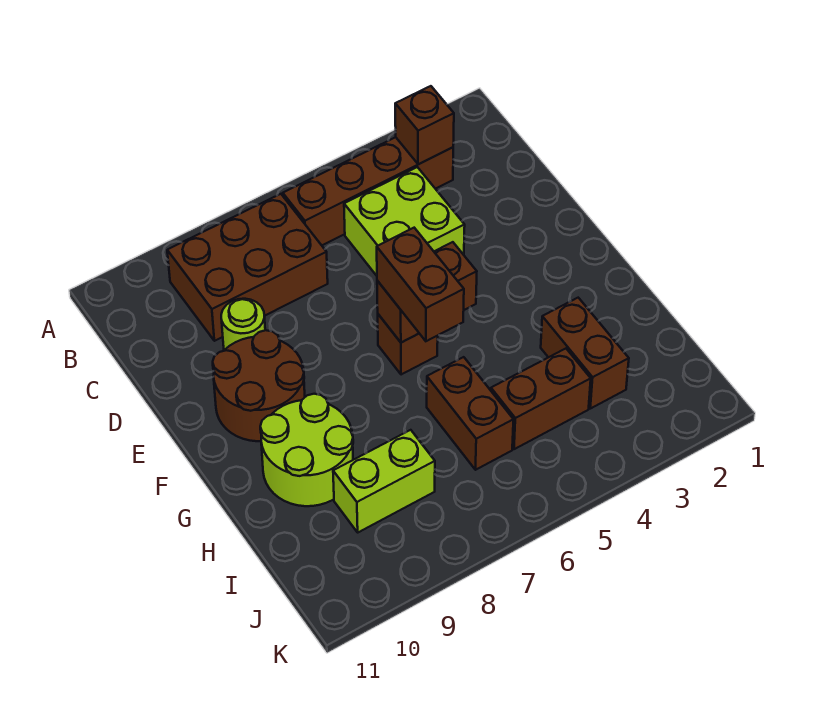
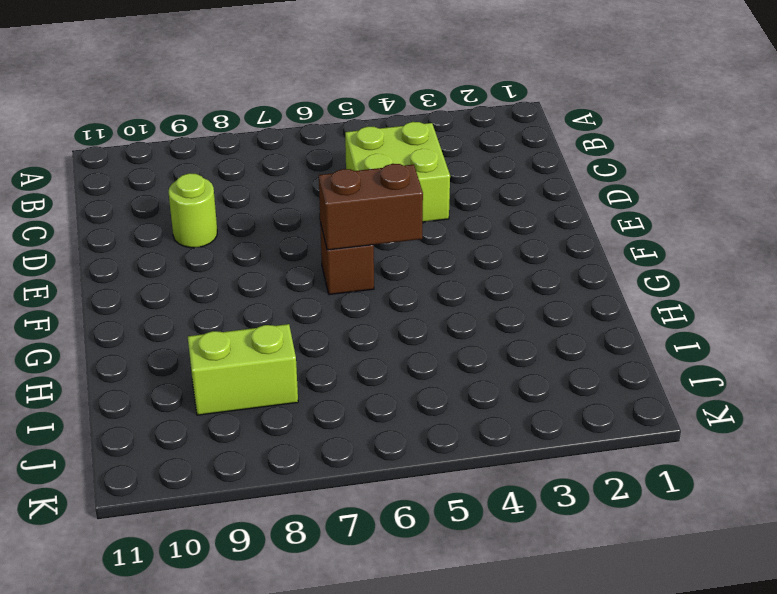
none -> brown 1x4 brick [283,137,453,245]
none -> brown 2x3 brick [167,194,328,341]
none -> brown 2x2 round brick [213,330,305,441]

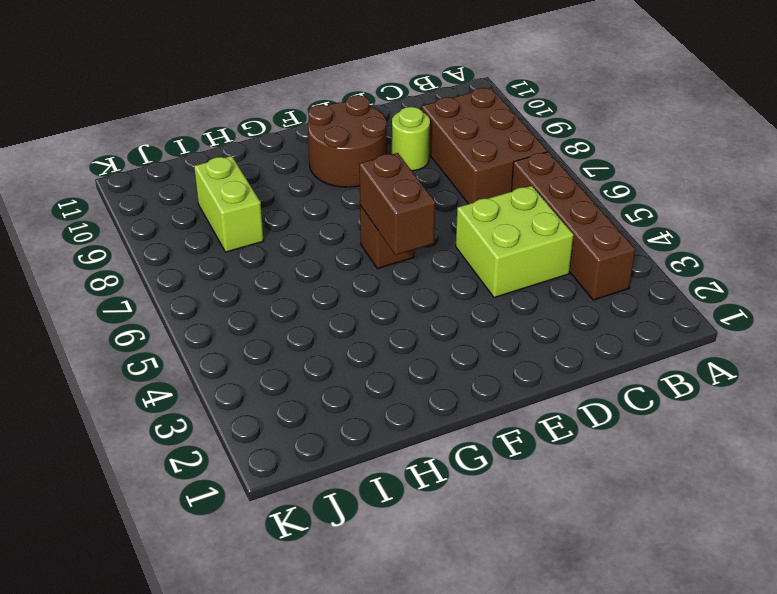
none -> lime 2x2 round brick [260,394,353,506]
none -> brown 1x2 brick [541,298,629,409]
none -> brown 1x2 brick [427,357,513,470]

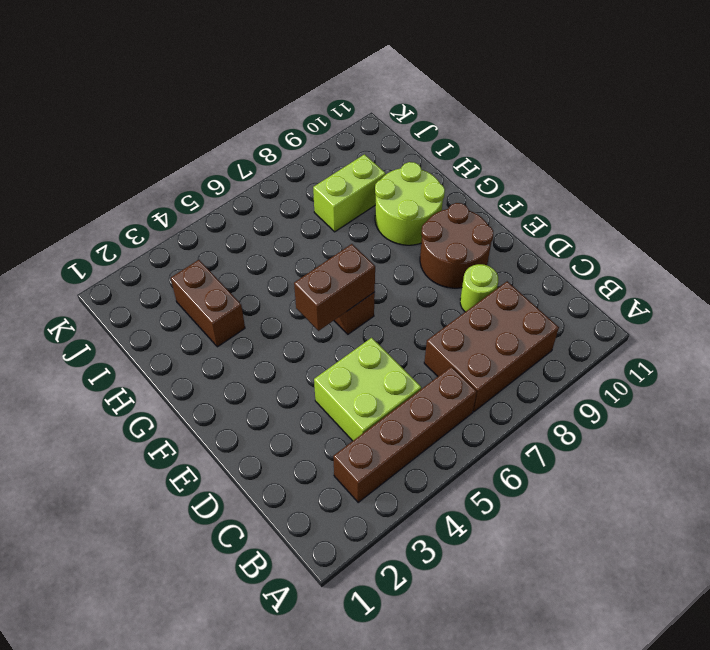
none -> brown 1x2 brick [427,357,513,470]
none -> brown 1x2 brick [491,349,591,449]
none -> brown 1x1 brick [395,86,454,164]

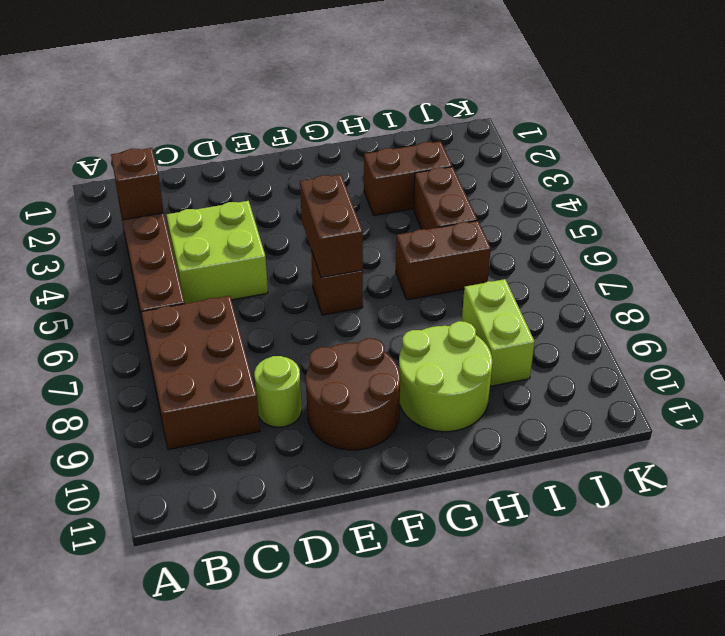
none -> brown 1x2 brick [377,228,464,341]

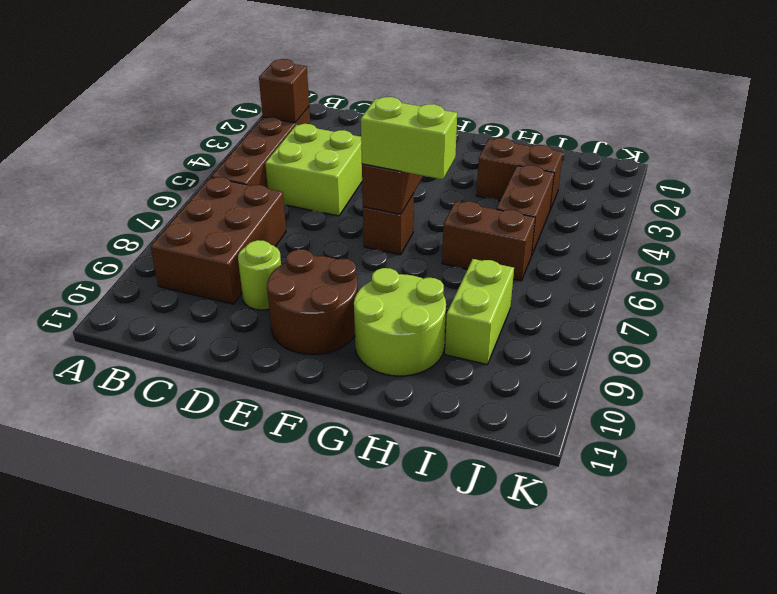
lime 1x2 brick [361,97,457,179] -> brown 1x2 brick [377,228,464,341]

